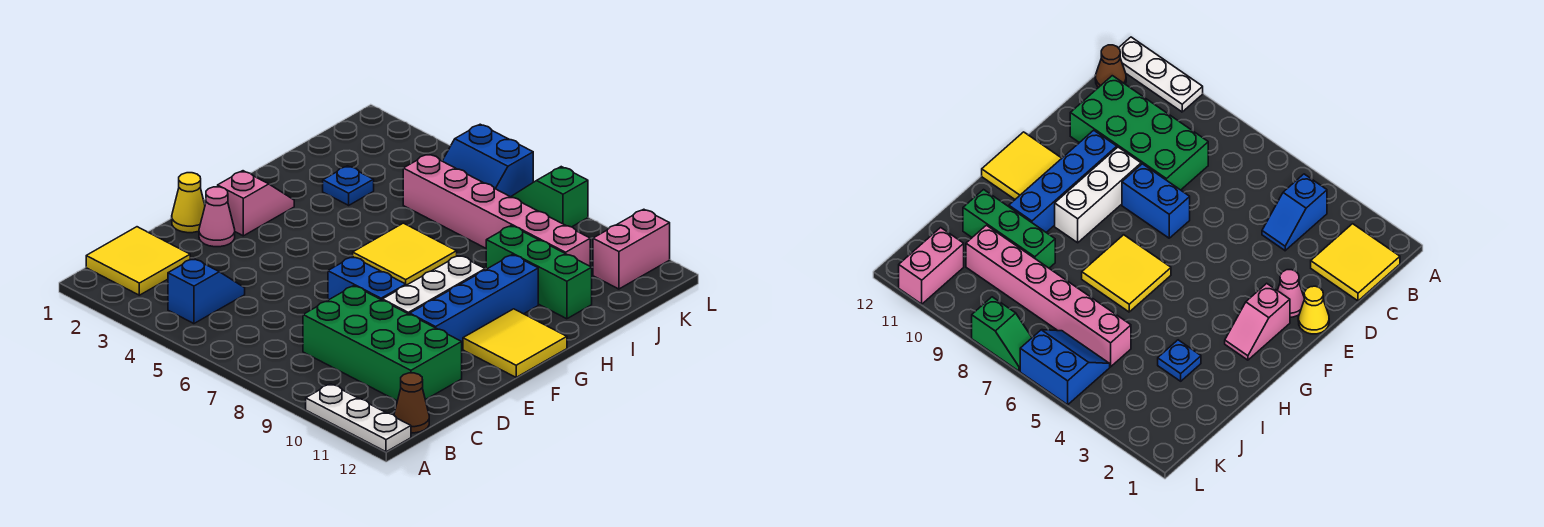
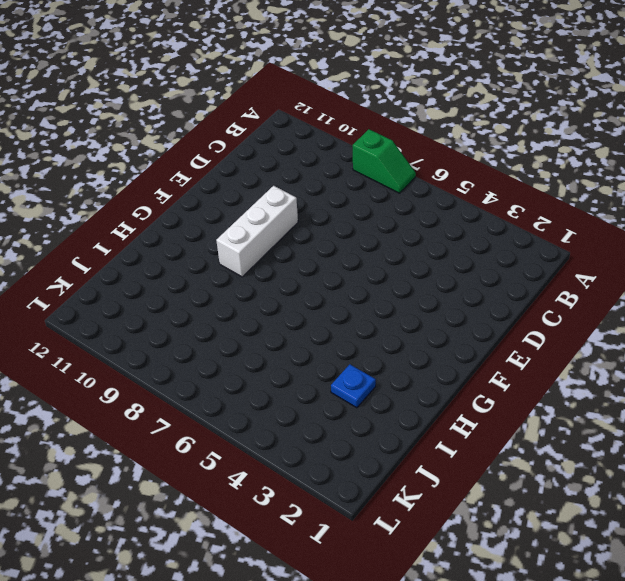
green 1x2 slope [353,129,416,193] -> green 1x2 slope moved to [511,167,588,227]
none -> white 1x3 plate [306,384,411,452]
none -> yellow 2x2 tile [86,227,190,295]
none -> blue 1x2 slope [168,258,245,324]

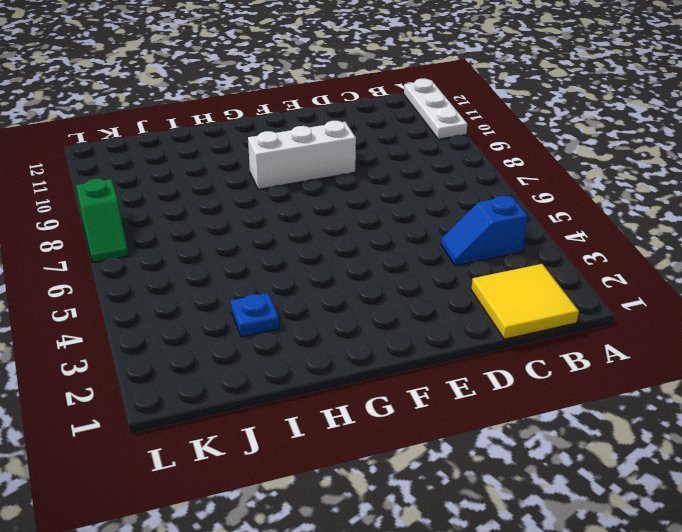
none -> brown 1x1 cone [394,373,429,433]
none -> green 2x4 brick [303,286,462,401]
none -> yellow 1x1 cone [172,173,205,233]

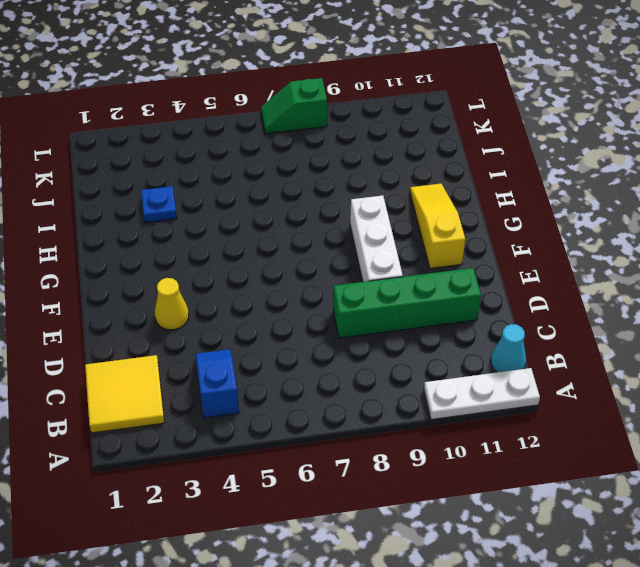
cyan 1x1 cone [491,324,526,372] -> brown 1x1 cone [394,373,429,433]
green 1x4 brick [333,268,481,338] -> green 2x4 brick [303,286,462,401]
yellow 1x1 cone [155,278,189,330] -> yellow 1x1 cone moved to [172,173,205,233]
yellow 1x3 slope [410,184,465,268] -> yellow 2x2 tile [463,309,567,377]
none -> pink 1x1 cone [199,187,235,247]
none -> blue 1x2 brick [328,257,406,300]
none -> blue 1x4 brick [410,255,538,349]

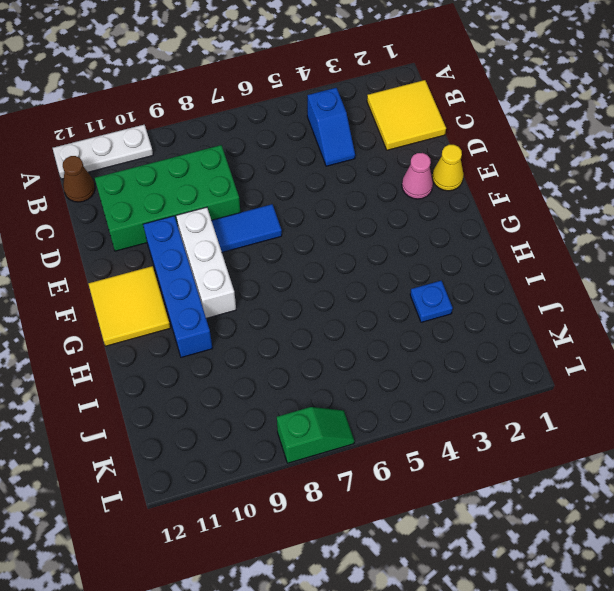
blue 1x2 tile [212,204,282,252] -> blue 1x2 brick [328,257,406,300]
none -> pink 1x2 slope [218,171,294,236]
none -> yellow 2x2 tile [353,223,457,285]
none -> green 1x3 brick [486,226,592,319]

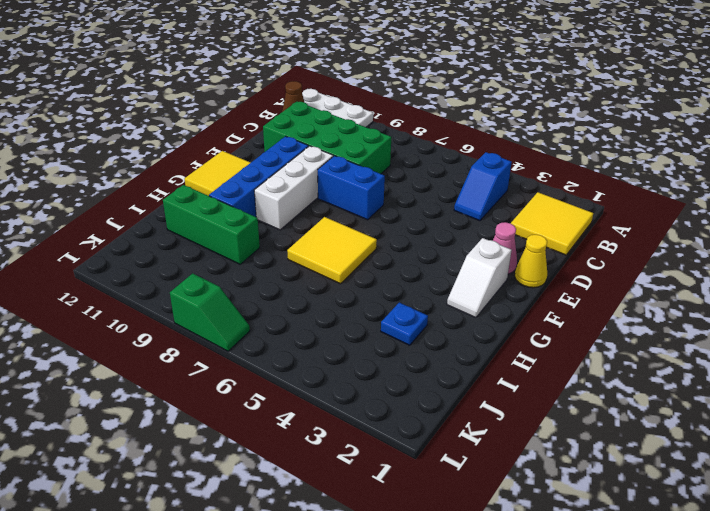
white 1x2 slope [447,238,512,318] -> pink 1x2 slope [218,171,294,236]
none -> pink 1x6 brick [403,154,590,266]
none -> blue 2x2 slope [442,124,533,197]
none -> pink 1x2 brick [593,209,670,289]

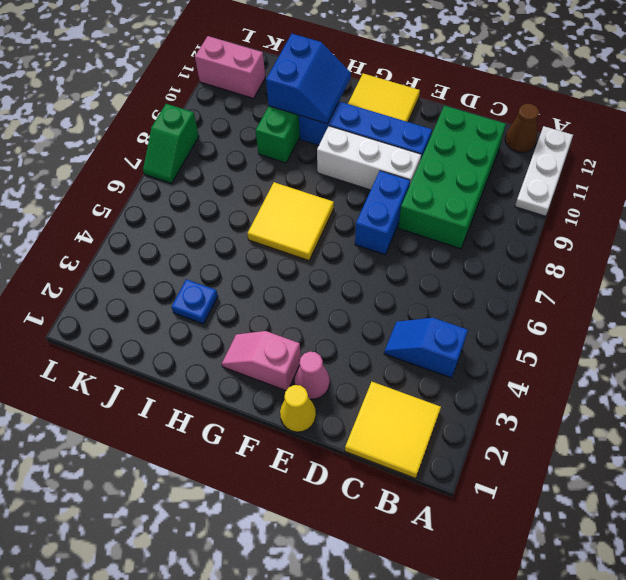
blue 2x2 slope [266,34,351,124] -> blue 2x2 slope moved to [442,124,533,197]
none -> pink 1x6 brick [403,154,590,266]

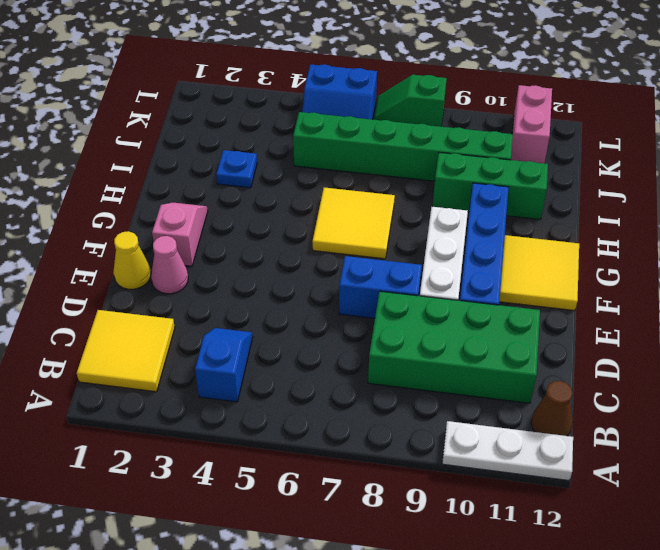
green 1x6 brick [293,112,513,181] -> pink 1x6 brick [403,154,590,266]

